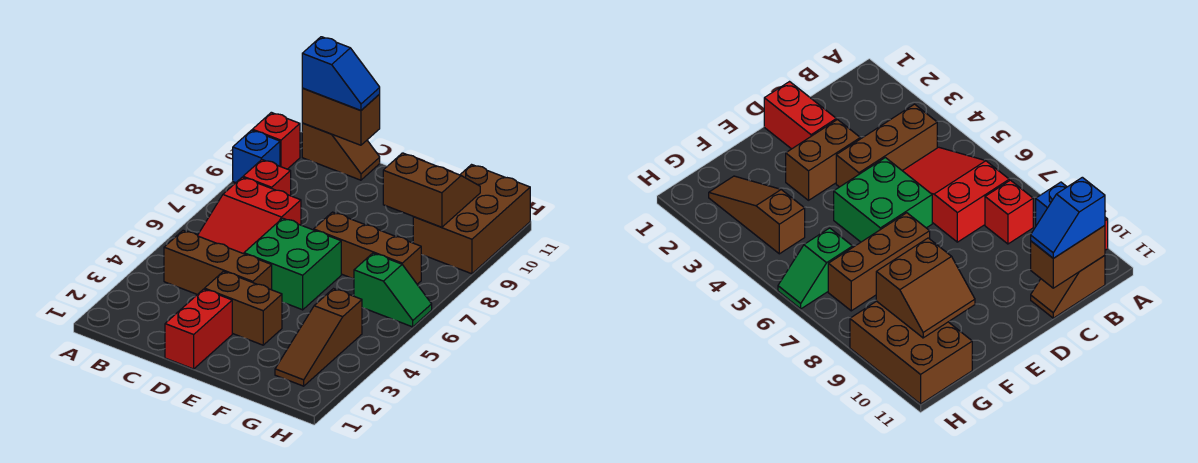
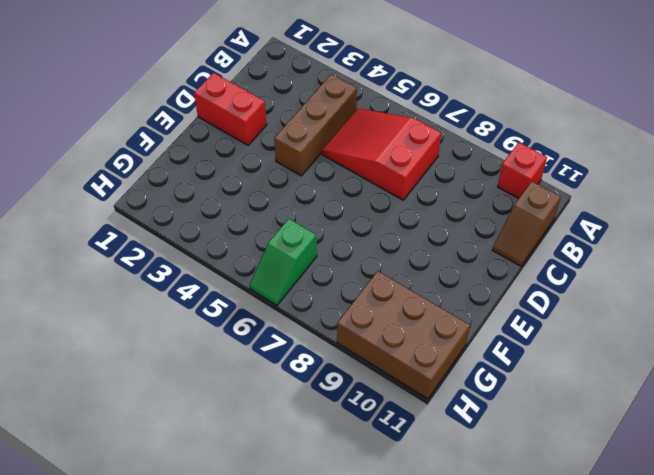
none -> blue 1x1 brick [233,130,280,183]
none -> red 1x1 brick [243,160,291,196]
none -> brown 1x2 brick [205,271,282,345]

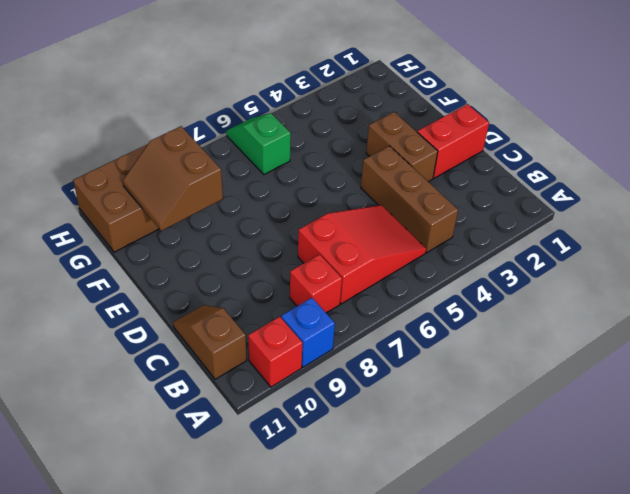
none -> green 2x2 brick [244,218,341,310]
none -> brown 1x3 brick [314,212,421,284]
none -> brown 1x3 slope [275,289,362,386]

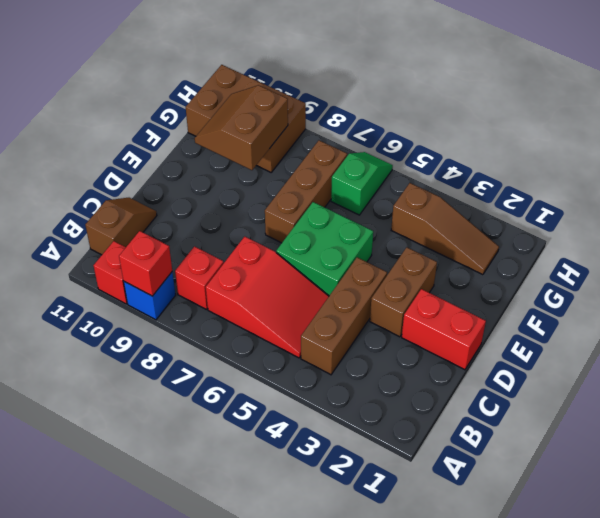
red 1x1 brick [119,231,172,296] -> none
none -> brown 1x2 brick [302,88,380,145]
none -> blue 1x2 slope [302,37,380,111]

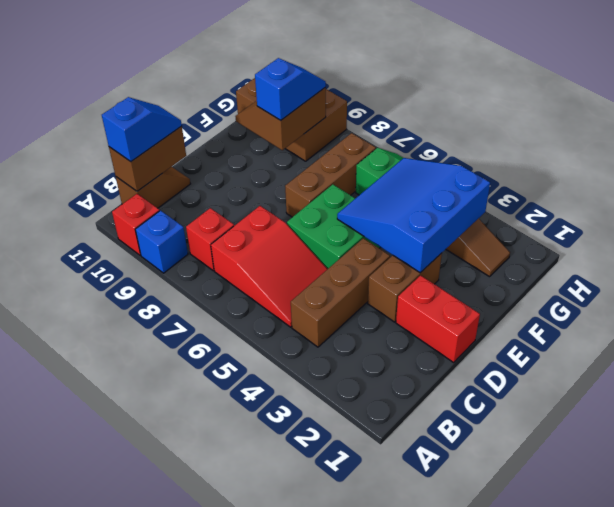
blue 3x3 slope [337,158,490,273] -> none
blue 1x2 slope [255,58,326,120] -> none

